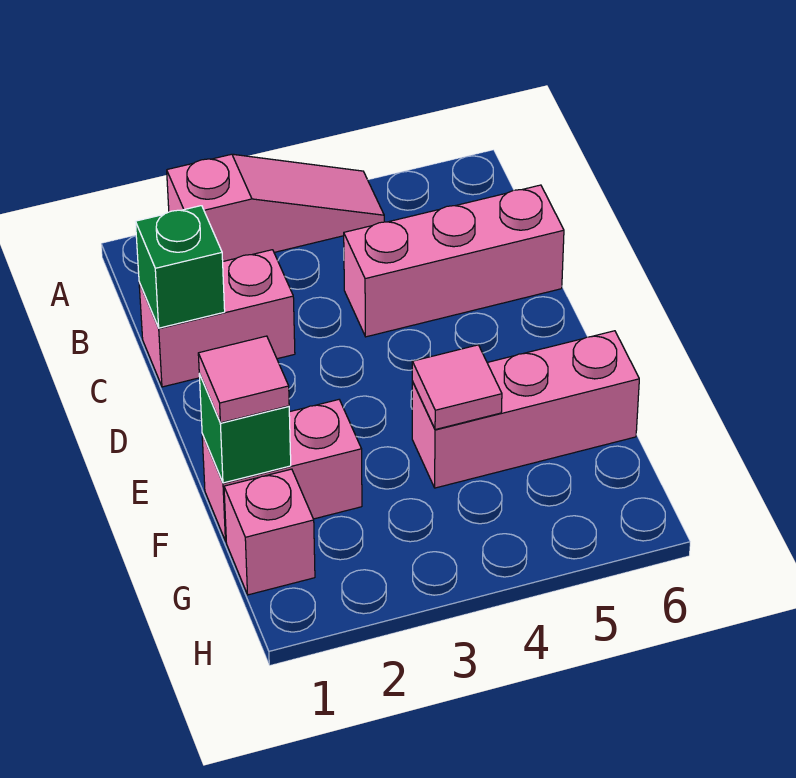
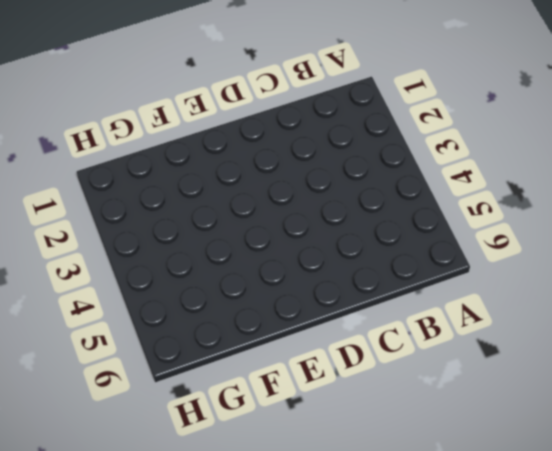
none -> pink 1x3 slope [167,154,384,261]
none -> pink 1x2 brick [139,250,295,387]

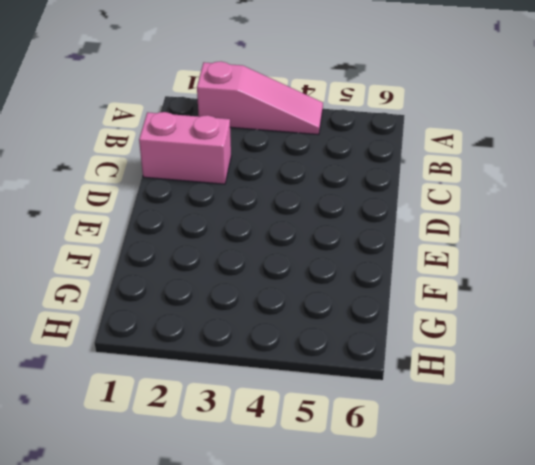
none -> pink 1x3 brick [344,185,564,337]
none -> pink 1x2 brick [202,400,362,541]

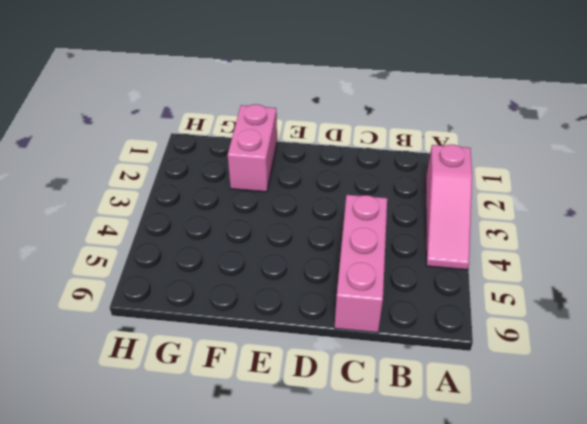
none -> pink 1x2 brick [139,250,295,387]
none -> pink 1x3 brick [412,331,639,488]

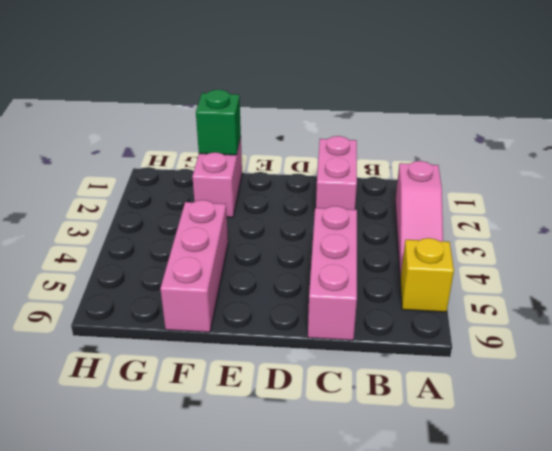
yellow 1x1 brick [400,238,454,312] -> none
none -> pink 1x1 brick [224,469,315,595]
none -> green 1x1 brick [136,206,225,328]

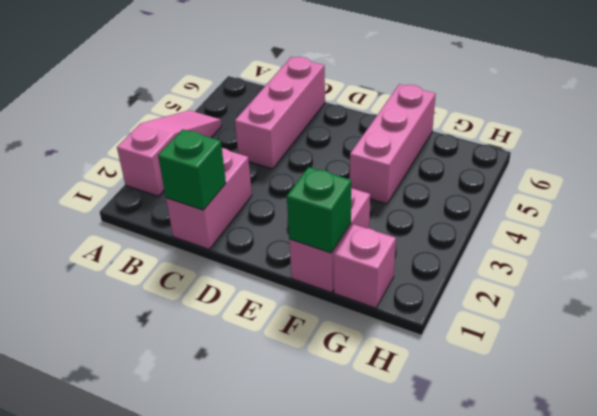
none -> pink 1x1 tile [412,345,502,430]
none -> pink 1x1 tile [198,336,289,423]

